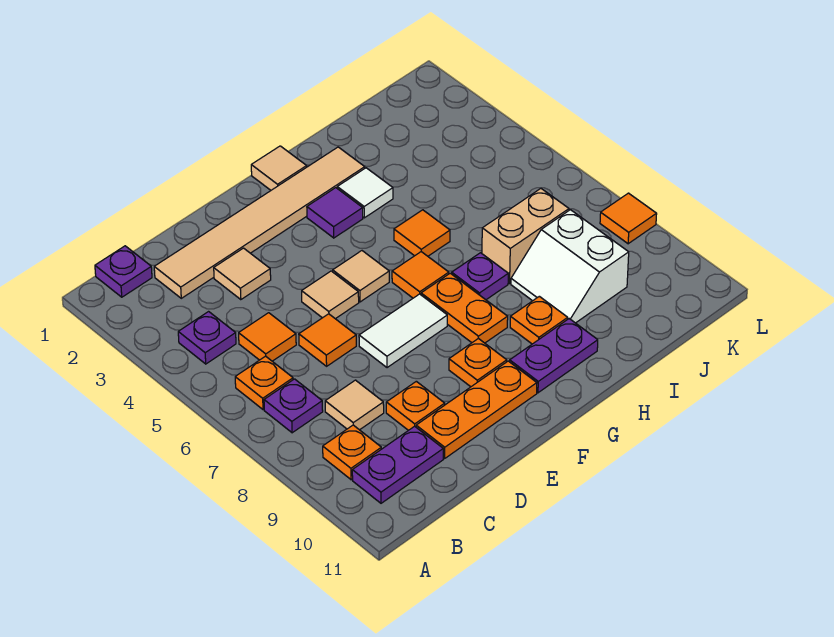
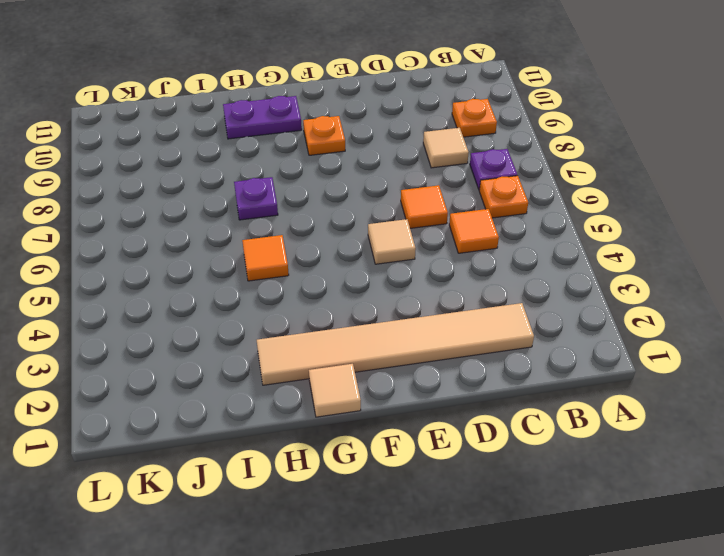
none -> purple 1x1 plate [95,246,152,297]
none -> purple 1x1 plate [178,312,236,364]
none -> purple 1x2 plate [352,426,443,503]

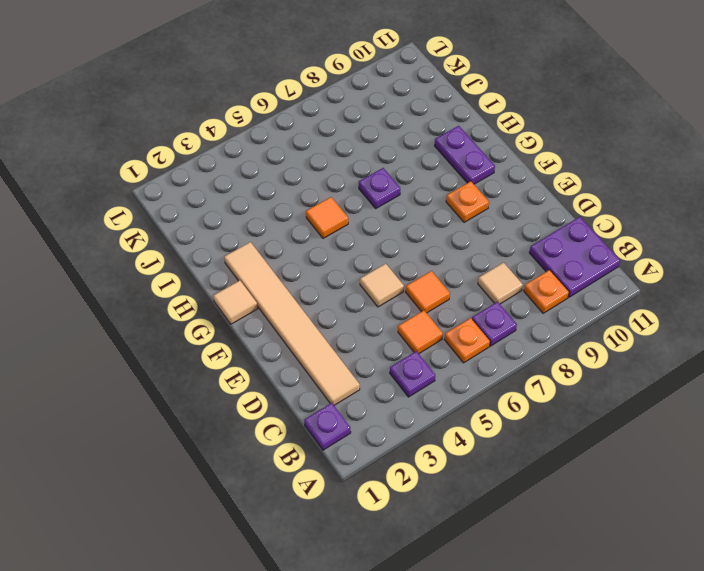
purple 2x2 plate [529,217,620,297] -> purple 1x2 plate [352,426,443,503]
none -> tan 1x1 tile [214,248,271,300]
none -> orange 1x1 plate [386,381,445,430]
none -> orange 1x3 plate [416,361,537,458]

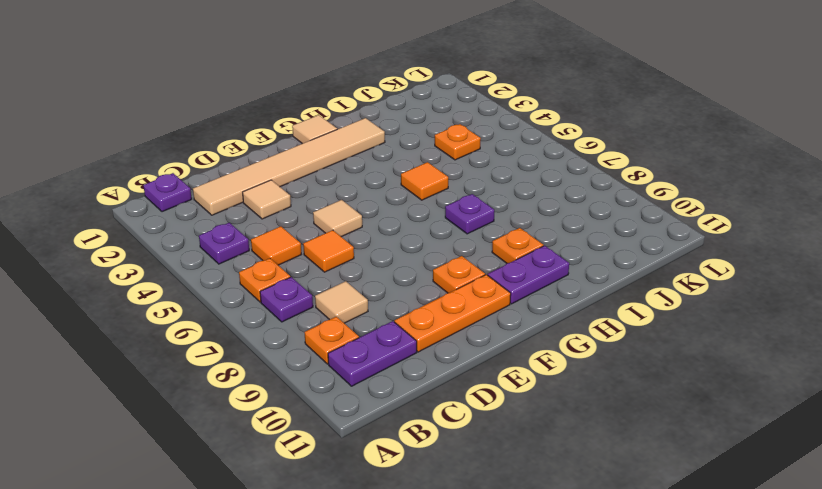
orange 1x1 plate [435,124,481,160] -> orange 1x1 plate moved to [386,381,445,430]
none -> white 1x2 tile [359,294,447,368]
none -> tan 1x1 tile [333,251,389,302]
none -> purple 1x1 tile [307,188,363,238]

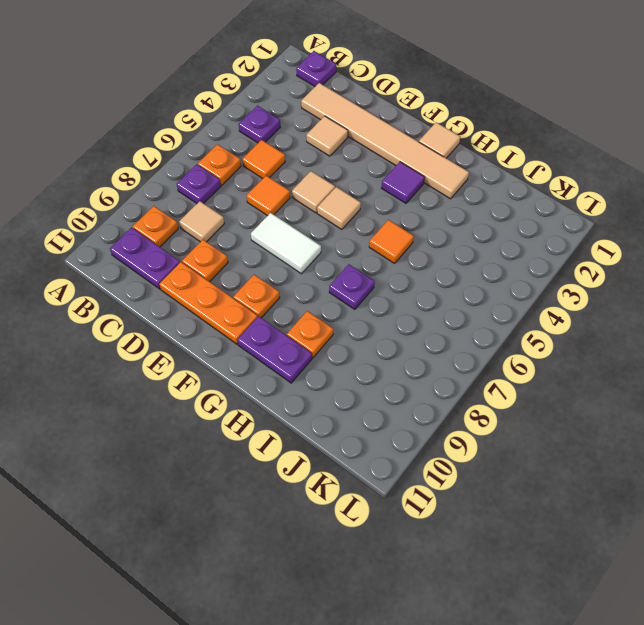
none -> orange 1x1 tile [392,252,449,298]
none -> orange 1x2 plate [421,273,508,343]
none -> white 1x1 tile [337,168,393,218]

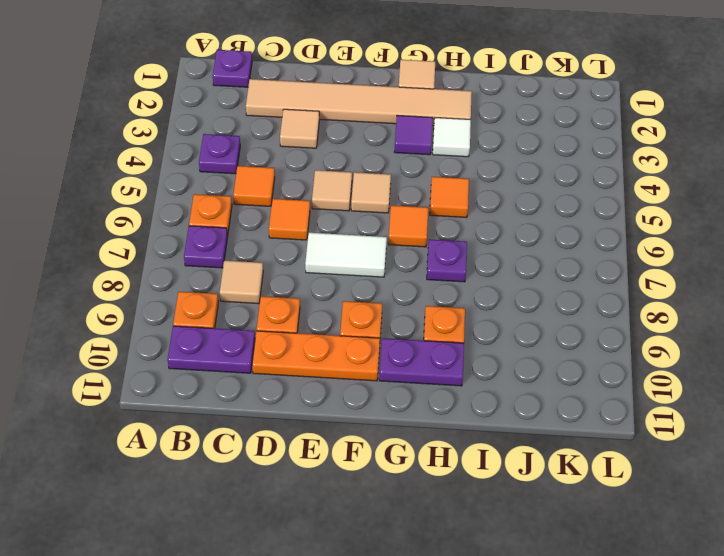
none -> orange 1x2 plate [421,273,508,343]
none -> tan 1x2 brick [482,189,569,283]
none -> white 2x2 slope [511,210,629,323]

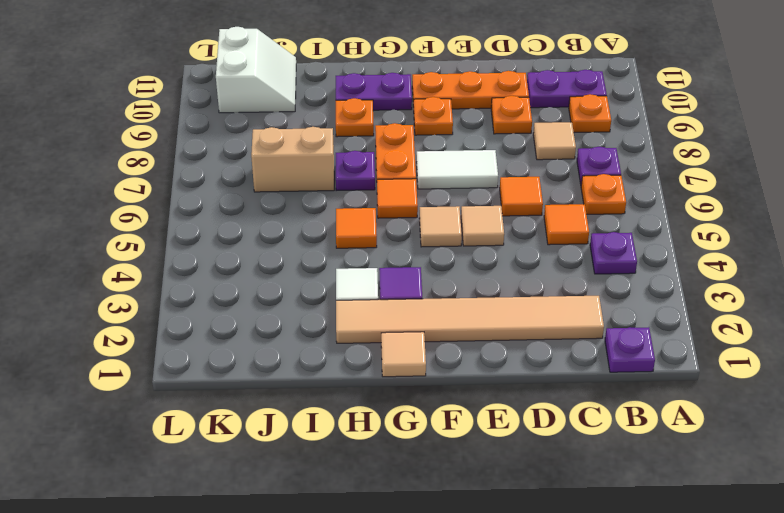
white 2x2 slope [216,27,296,113] -> white 2x2 slope moved to [511,210,629,323]
none -> tan 1x1 tile [214,248,271,300]
none -> orange 1x1 tile [600,193,657,244]

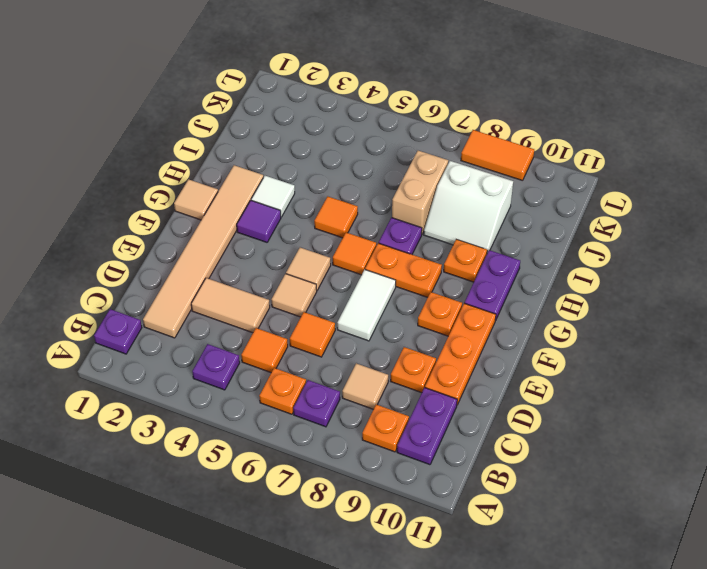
tan 1x2 tile [191,278,270,333] -> tan 1x1 tile [214,248,271,300]
orange 1x2 tile [461,130,534,181] -> orange 1x1 tile [600,193,657,244]

